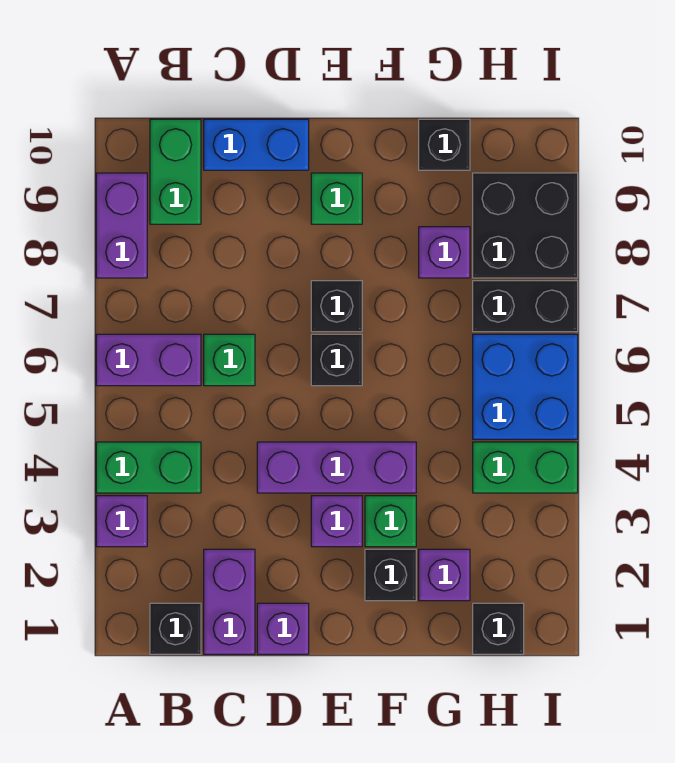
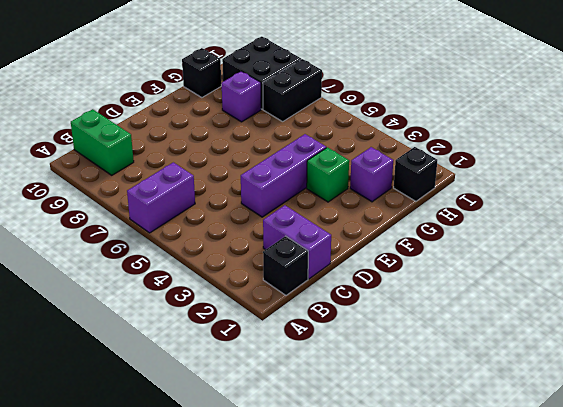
none -> purple 1x1 brick [96,496,147,547]
none -> green 1x2 brick [96,442,201,493]
none -> purple 1x2 brick [96,173,147,278]

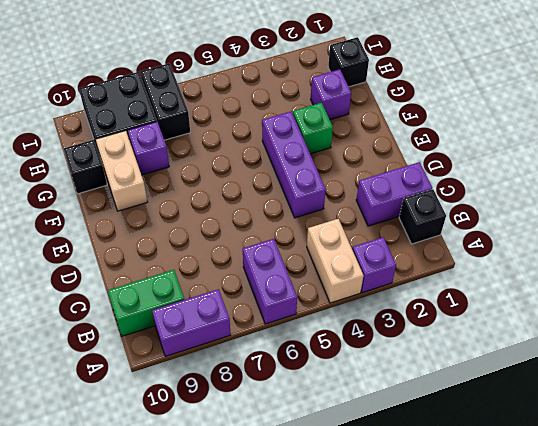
tan 1x2 brick [307,219,364,303] -> green 1x2 brick [96,442,201,493]
tan 1x2 brick [96,131,147,211] -> none
none -> green 1x1 brick [204,334,255,386]
none -> blue 1x2 brick [204,119,309,170]
none -> purple 1x1 brick [257,603,309,654]

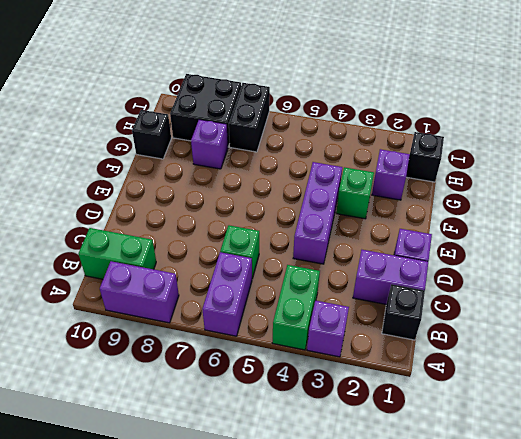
none -> blue 1x2 brick [204,119,309,170]
none -> purple 1x1 brick [311,496,362,547]
none -> black 1x1 brick [311,334,362,386]

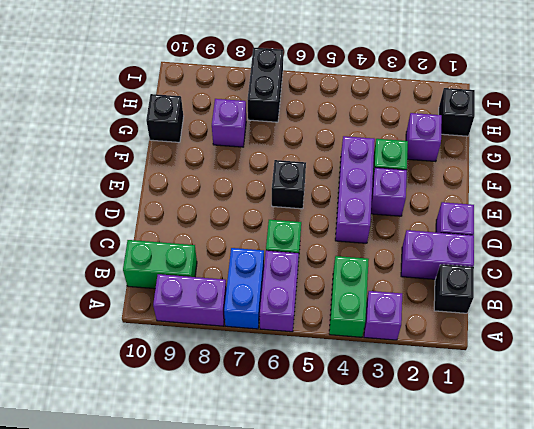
blue 1x2 brick [224,248,264,329] -> blue 1x2 brick moved to [204,119,309,170]
none -> black 1x1 brick [311,281,362,332]
none -> green 1x1 brick [311,173,362,224]
none -> black 1x1 brick [365,549,416,601]

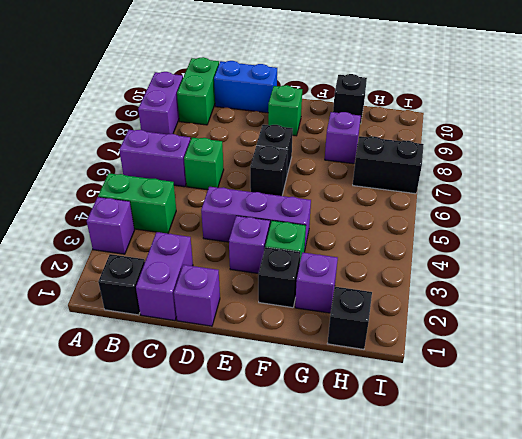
none -> green 1x2 brick [473,442,578,493]
none -> blue 2x2 brick [473,334,578,439]
none -> black 2x2 brick [473,173,578,278]

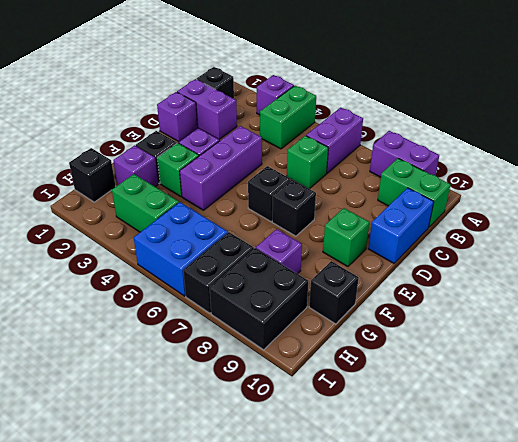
green 1x2 brick [112,174,179,232] -> green 1x2 brick turned to [473,442,578,493]

